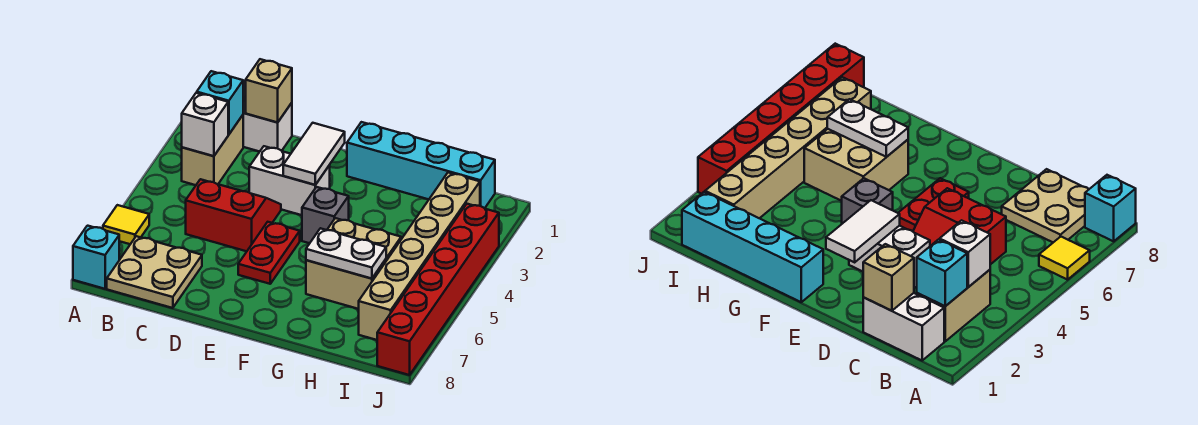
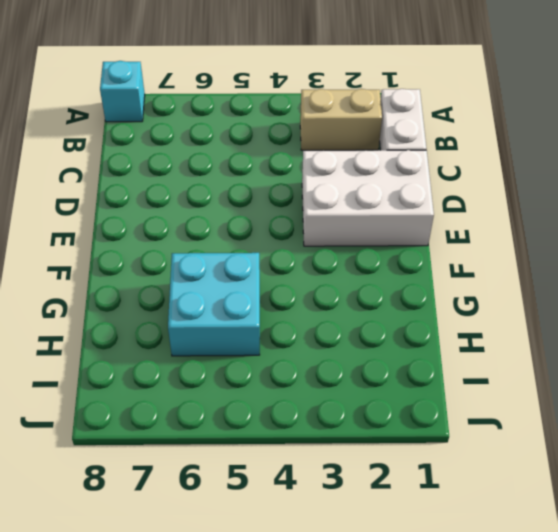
white 2x3 brick [302,150,434,246] -> white 1x2 brick [249,146,330,215]
cyan 2x2 brick [168,253,260,356] -> tan 2x2 brick [306,218,401,309]
none -> yellow 1x1 tile [103,205,149,244]
none -> tan 2x2 plate [107,236,202,308]
none -> red 2x2 slope [186,179,281,251]

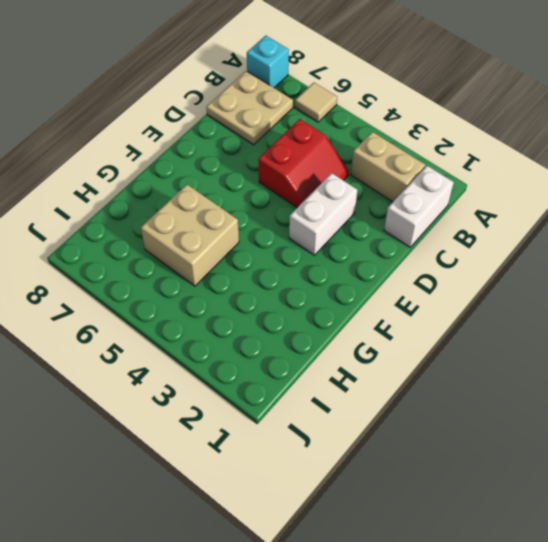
tan 1x1 tile [295,83,337,122] -> yellow 1x1 tile [103,205,149,244]
none -> red 1x2 plate [238,222,300,284]
none -> cyan 1x4 brick [347,122,495,208]
none -> grey 1x1 brick [302,187,349,243]

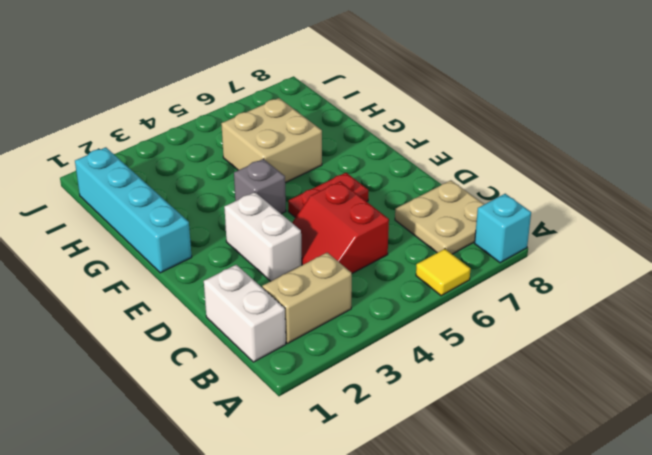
none -> tan 1x6 brick [359,173,480,340]
none -> red 1x6 brick [377,204,499,375]
none -> cyan 1x1 brick [197,71,243,135]

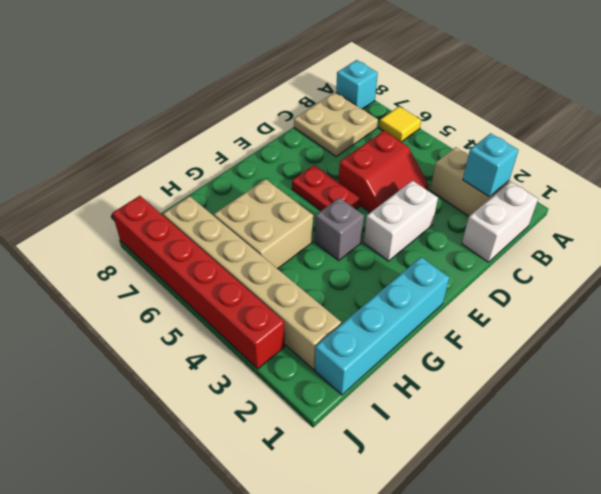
none -> white 1x1 brick [182,93,228,156]
none -> tan 1x1 brick [246,59,292,123]
none -> white 1x2 tile [283,123,345,185]

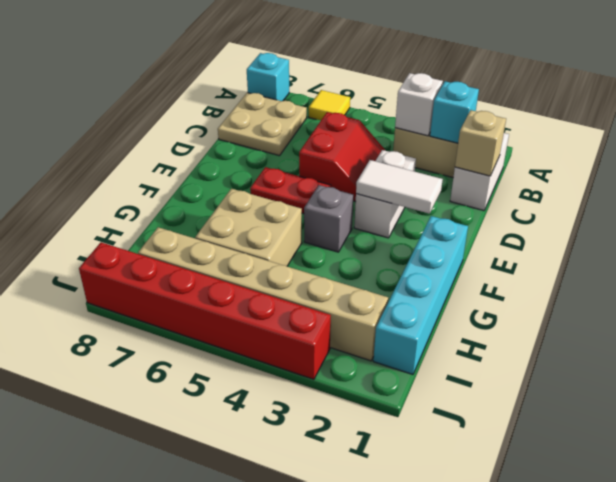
none -> white 1x2 plate [306,228,386,279]

